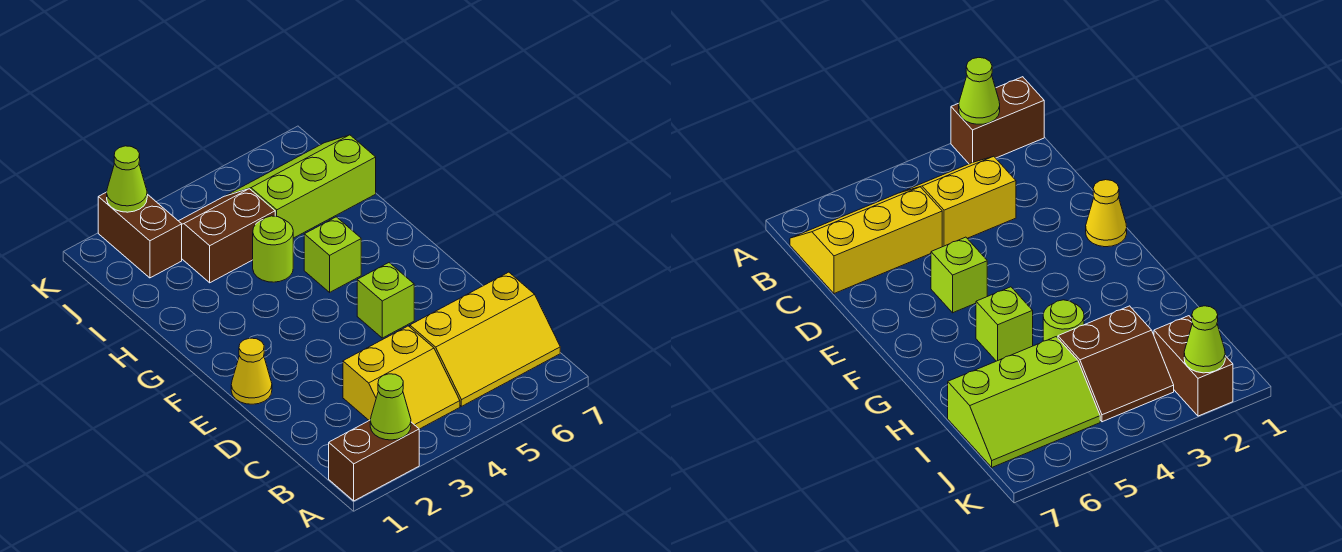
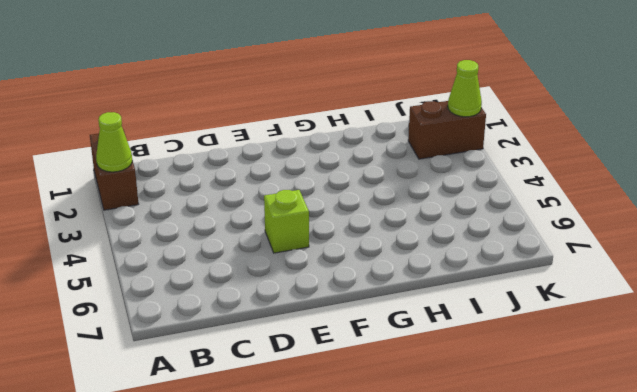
none -> yellow 2x2 slope [343,326,460,429]
none -> yellow 2x3 slope [410,272,560,406]
none -> yellow 1x1 cone [231,338,272,404]

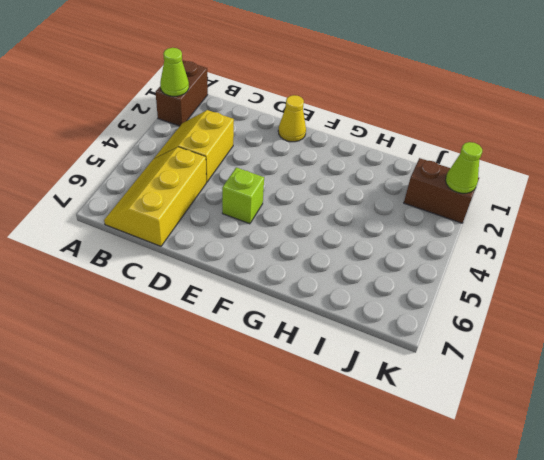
none -> lime 1x1 brick [304,217,361,292]
none -> lime 1x1 round brick [253,216,293,282]
none -> brown 2x2 slope [179,189,275,283]

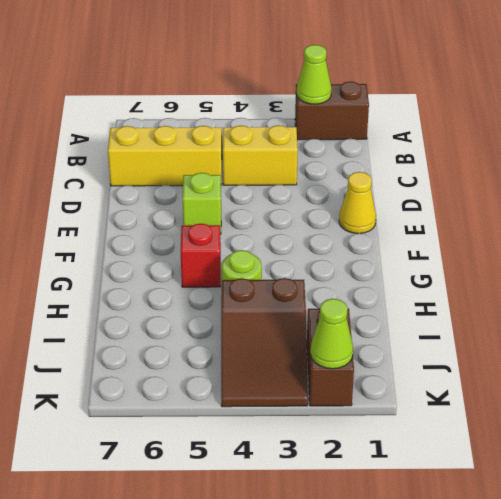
red 1x1 brick [180,224,221,287] -> lime 1x1 brick [304,217,361,292]
brown 2x3 slope [221,278,308,407] -> brown 2x2 slope [179,189,275,283]
none -> lime 2x3 slope [226,135,376,238]

